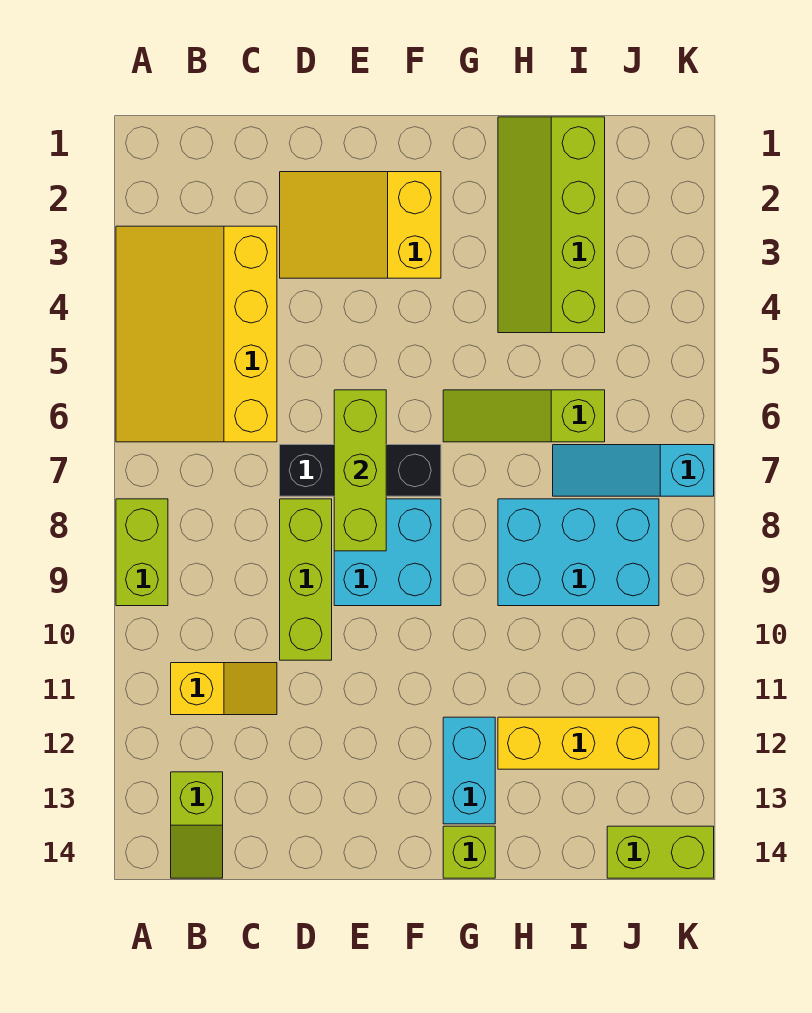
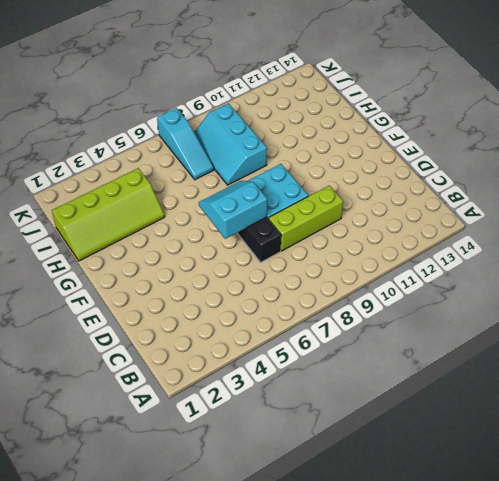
cyan 2x2 slope [199,181,267,239] -> lime 1x3 brick [334,390,386,551]
cyan 2x3 slope [194,103,267,185] -> cyan 2x3 brick [498,499,659,606]
none -> yellow 3x4 slope [116,226,277,442]
none -> lime 1x2 brick [116,499,168,606]
none -> yellow 1x2 slope [171,663,277,715]

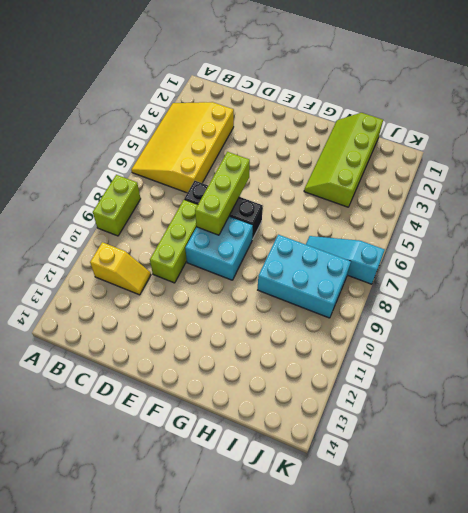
none -> lime 1x2 slope [171,772,223,878]
none -> yellow 2x3 slope [280,172,441,278]
none -> lime 1x3 slope [443,390,605,442]

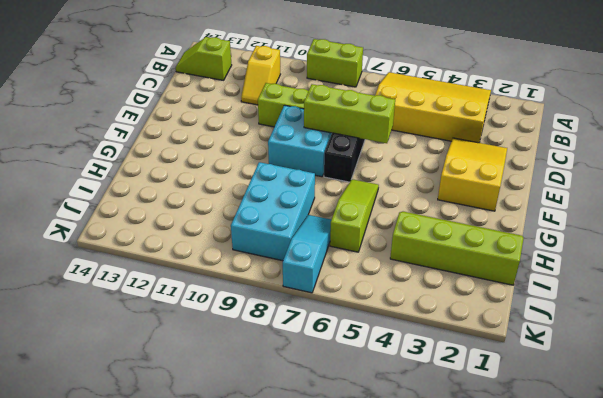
none -> cyan 1x2 brick [443,717,495,824]
none -> lime 1x1 brick [443,826,495,878]
none -> yellow 1x3 brick [498,717,659,769]

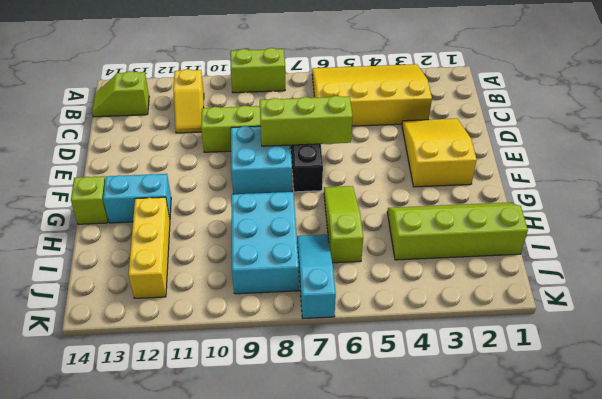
none -> lime 1x2 brick [607,826,714,878]

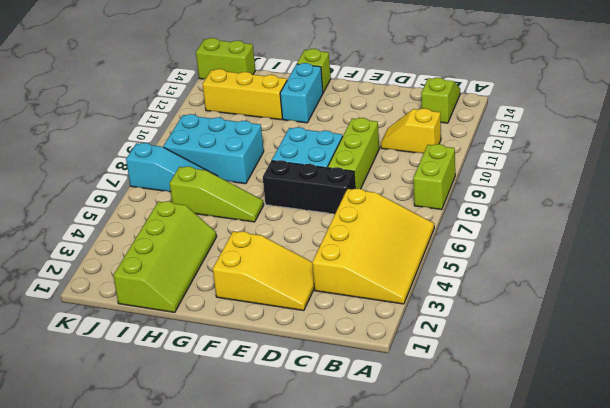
none -> lime 1x3 brick [334,390,386,551]

